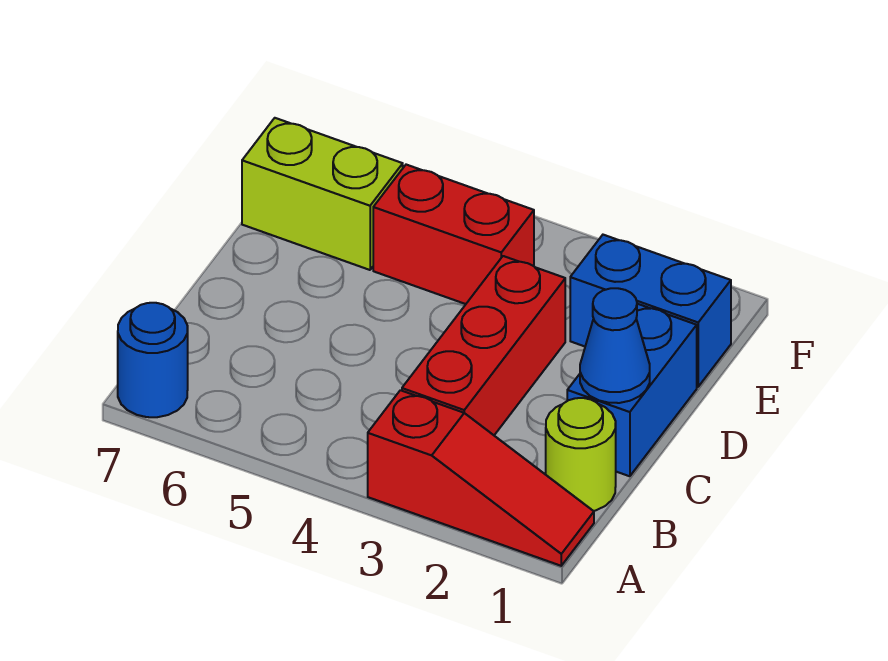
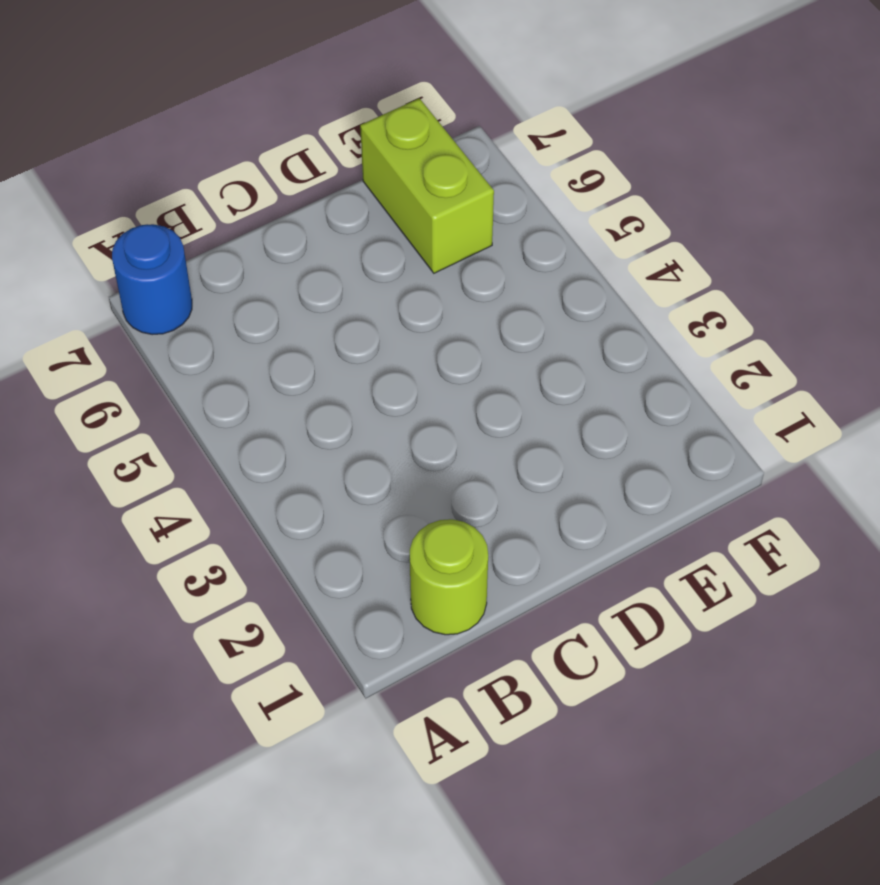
none -> red 1x3 slope [368,390,594,566]
none -> red 1x3 brick [402,256,565,435]

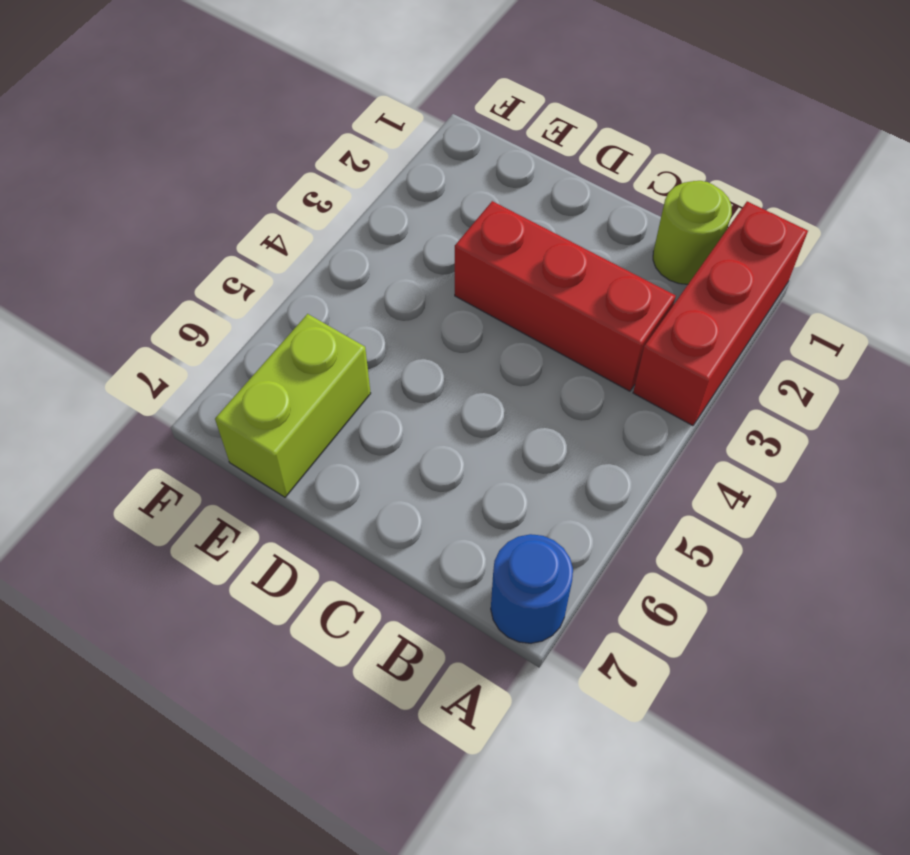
red 1x3 brick [633,201,808,426] -> red 1x3 slope [368,390,594,566]
none -> blue 1x2 brick [567,304,697,476]
none -> blue 1x2 brick [570,235,731,387]

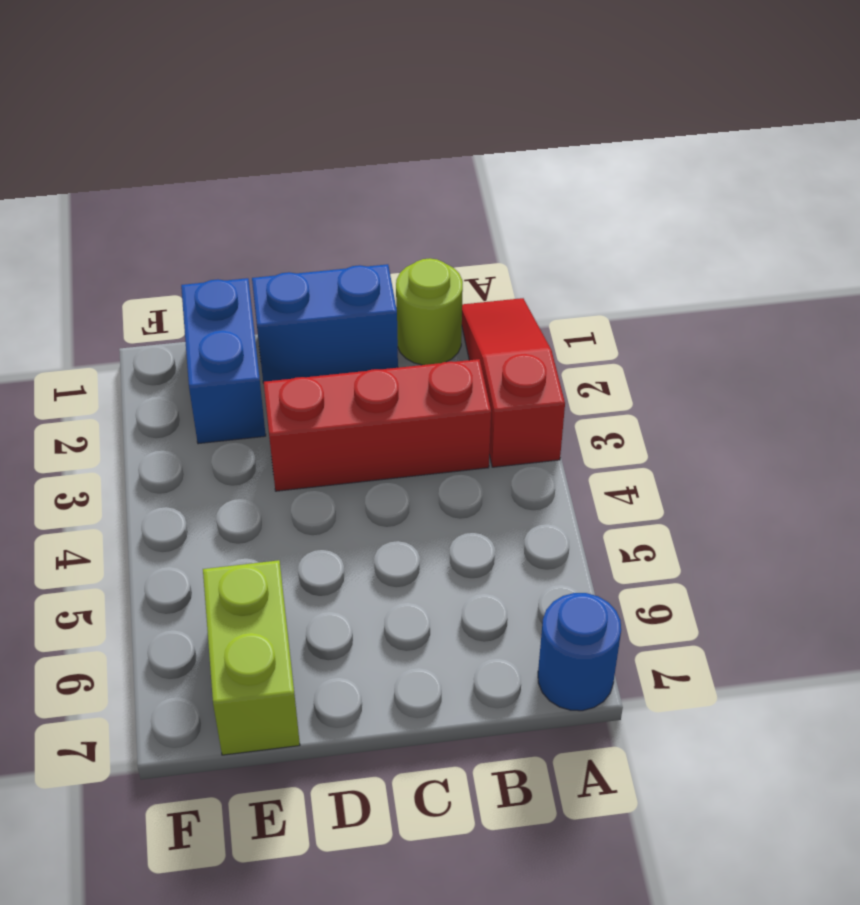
none -> red 1x2 brick [373,165,534,304]
none -> blue 1x1 cone [580,288,650,403]

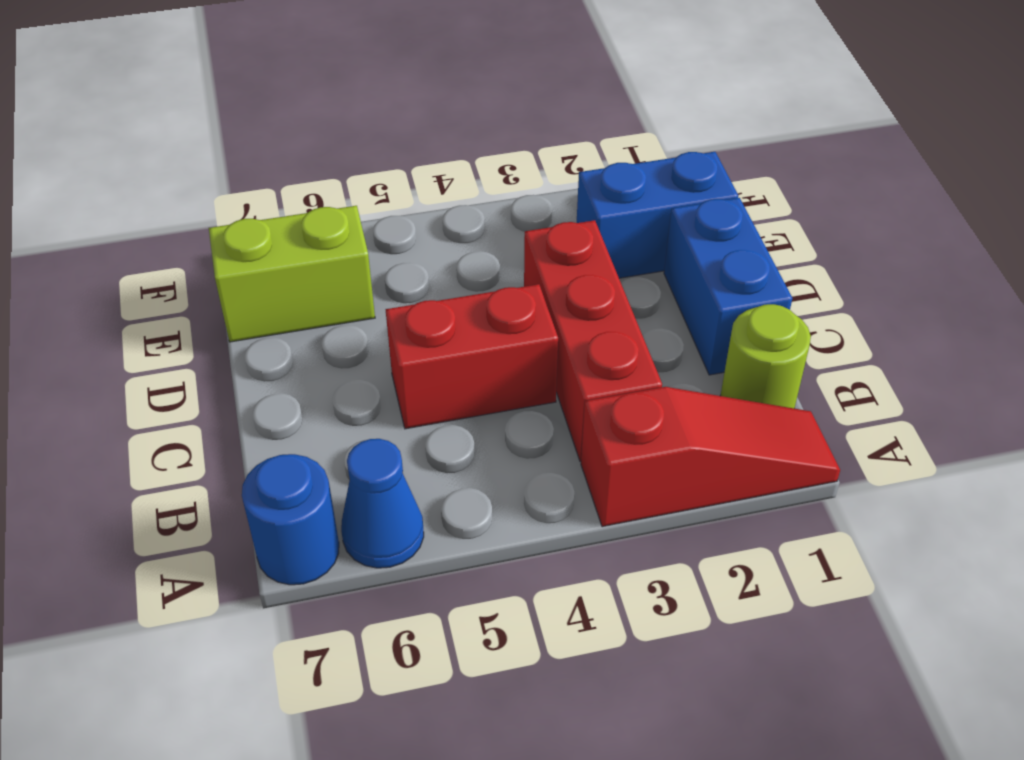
blue 1x1 cone [341,439,424,568] -> blue 1x1 cone moved to [580,288,650,403]
red 1x2 brick [386,284,558,429] -> red 1x2 brick moved to [373,165,534,304]

